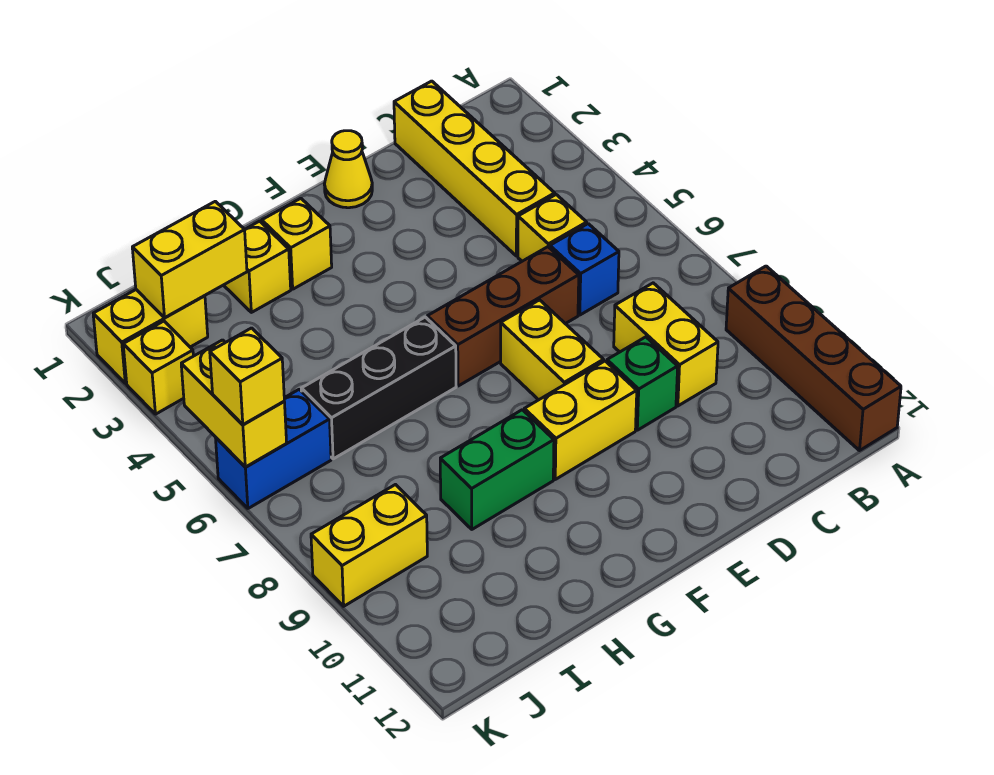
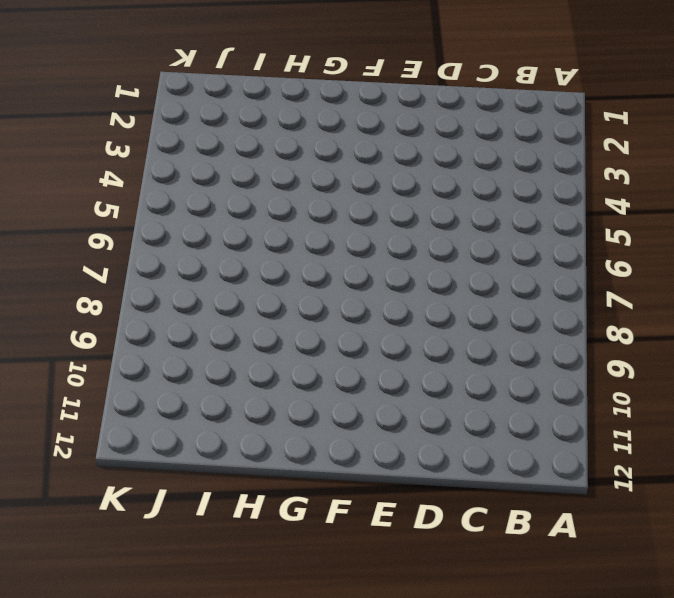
none -> brown 1x4 brick [726,266,901,451]
none -> yellow 1x4 brick [394,81,555,256]
none -> yellow 1x1 brick [518,195,587,261]

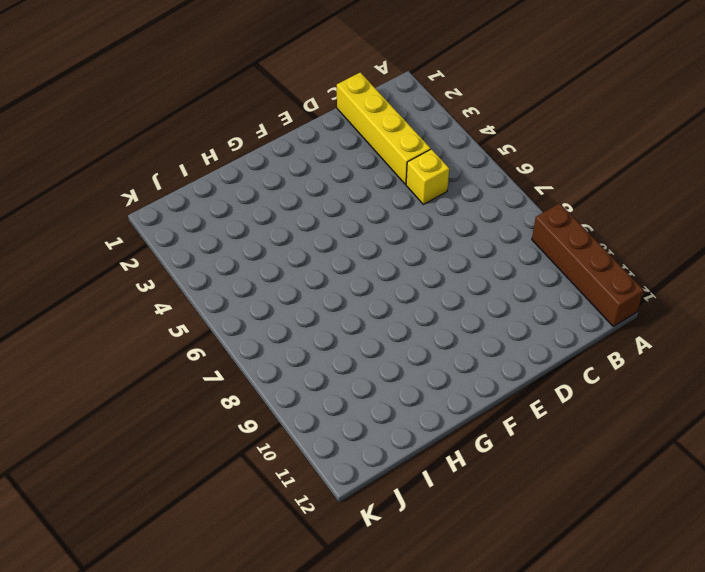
none -> blue 1x1 brick [550,224,619,315]
none -> yellow 1x2 brick [614,283,718,406]
none -> brown 1x3 brick [427,247,579,386]

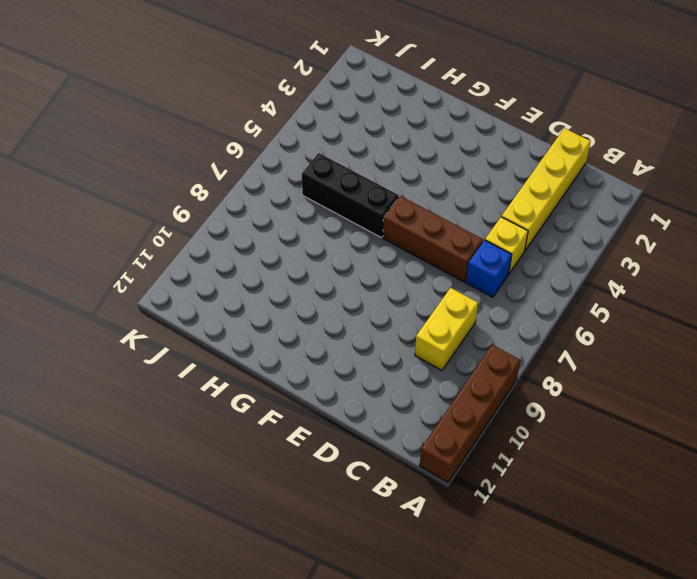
none -> green 1x1 brick [607,337,678,430]
none -> yellow 1x1 cone [324,131,372,208]
none -> yellow 1x2 brick [501,300,603,400]

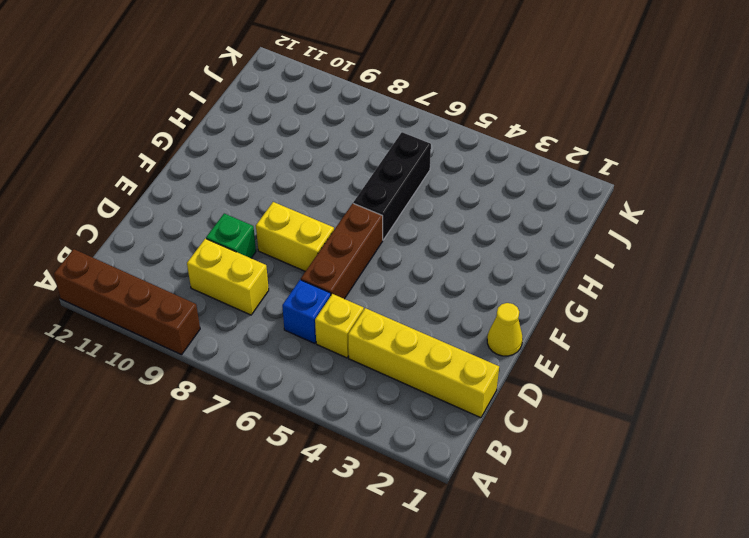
none -> yellow 1x2 brick [524,361,637,479]
none -> yellow 1x1 brick [262,198,332,289]
none -> green 1x2 brick [440,410,554,529]

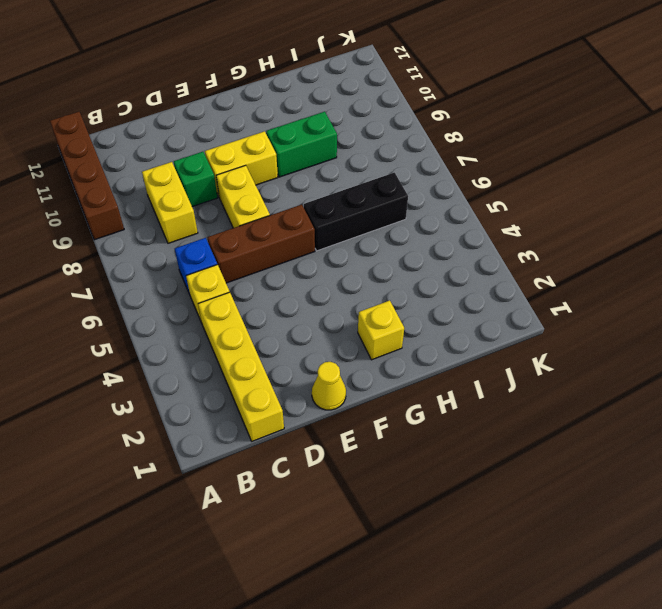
none -> yellow 1x1 brick [224,221,291,312]
none -> yellow 1x2 brick [93,290,208,383]
none -> blue 1x2 brick [216,389,331,508]

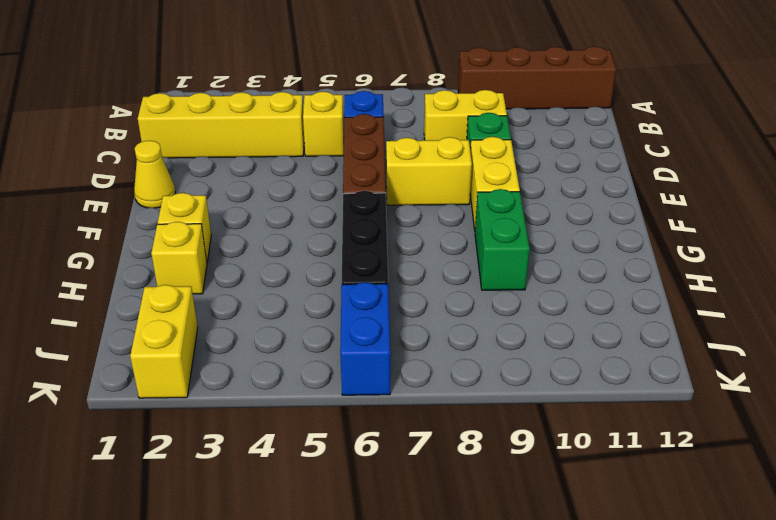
none -> yellow 1x2 brick [311,485,427,606]
none -> yellow 1x1 brick [123,321,193,414]
none -> yellow 1x2 brick [132,201,247,318]

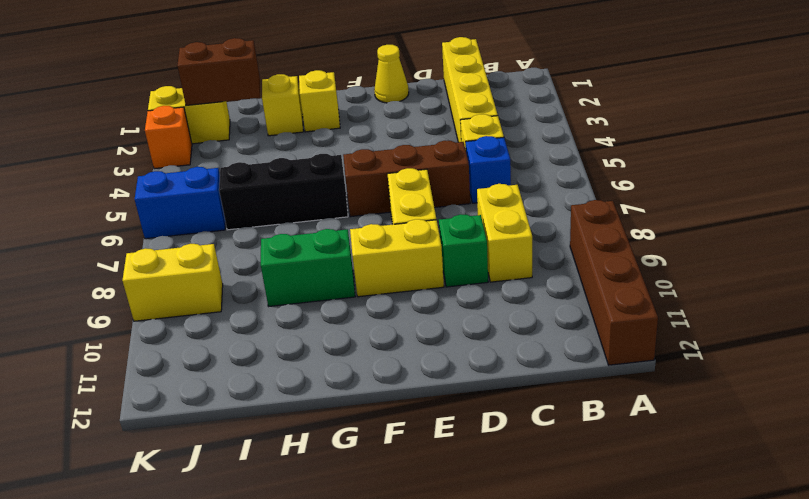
brown 1x2 brick [177,38,260,105] -> yellow 1x2 brick [132,201,247,318]
orange 1x1 brick [145,106,192,169] -> yellow 1x1 brick [123,321,193,414]
none -> yellow 1x2 brick [181,340,287,467]
none -> yellow 1x1 brick [210,328,284,425]

